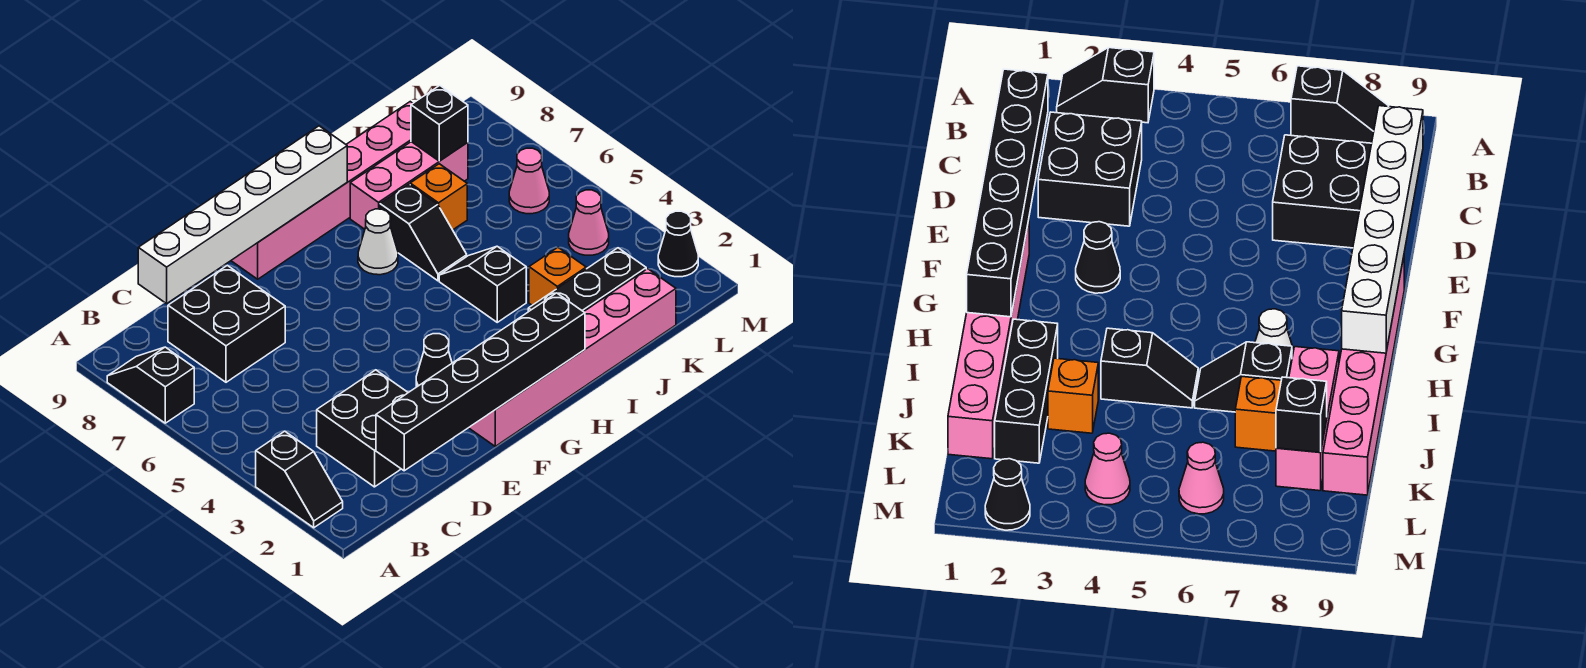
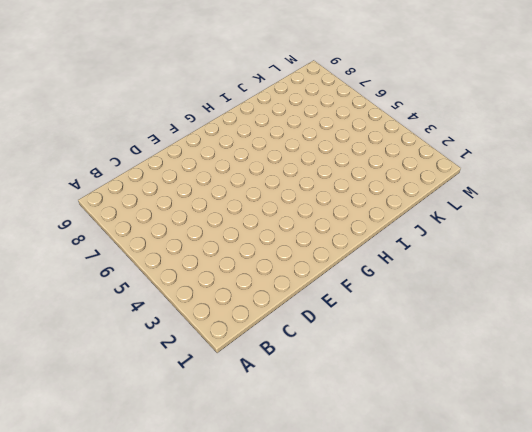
none -> black 1x2 slope [256,431,343,528]
none -> black 1x2 slope [107,347,194,423]
none -> black 2x2 brick [317,370,408,487]

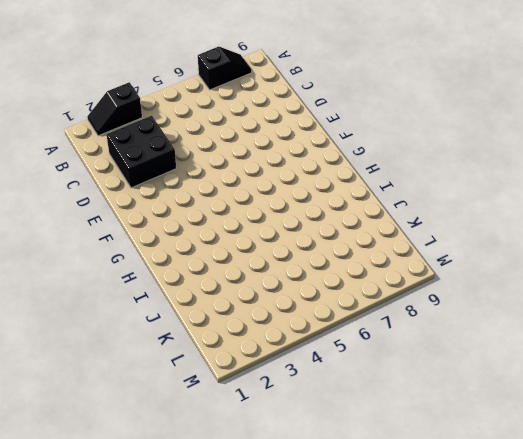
none -> black 2x2 brick [168,265,285,382]
none -> pink 1x6 brick [469,269,676,446]
none -> black 1x1 cone [416,334,452,387]

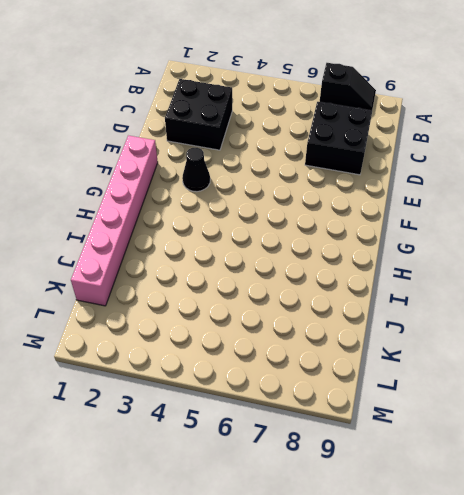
none -> black 1x2 slope [256,431,343,528]
none -> pink 1x6 brick [231,102,413,279]
none -> white 1x1 cone [358,209,398,275]

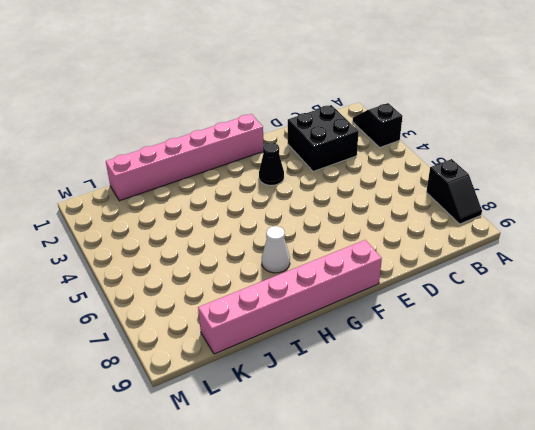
none -> black 2x2 brick [168,265,285,382]
none -> black 1x3 brick [528,248,646,312]
none -> black 1x2 slope [439,246,526,322]

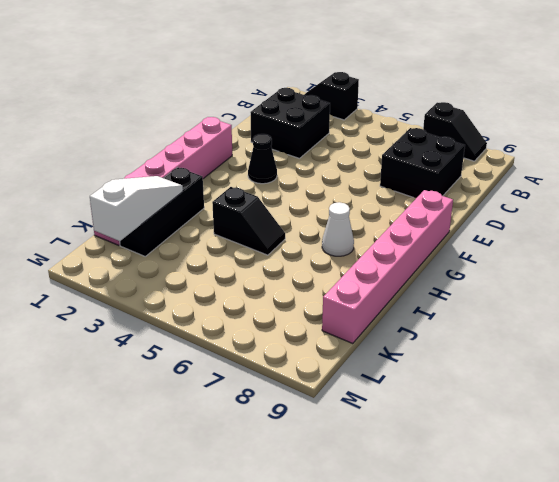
white 1x3 slope [90,176,183,241] -> none
none -> black 1x2 slope [380,184,467,281]
none -> pink 1x3 brick [350,142,468,229]
none -> orange 1x1 brick [529,248,586,305]

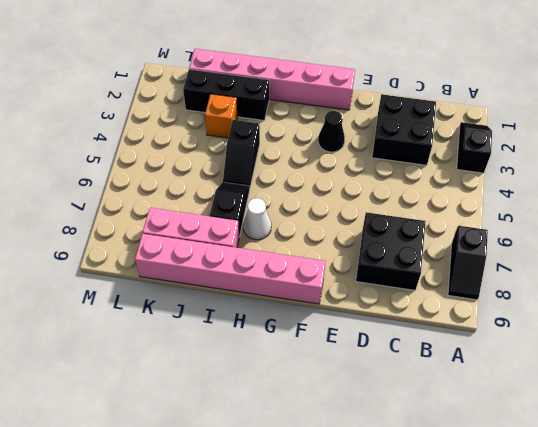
none -> orange 1x1 brick [410,164,467,230]
none -> pink 1x1 cone [569,190,609,255]
none -> pink 1x1 cone [509,148,549,214]

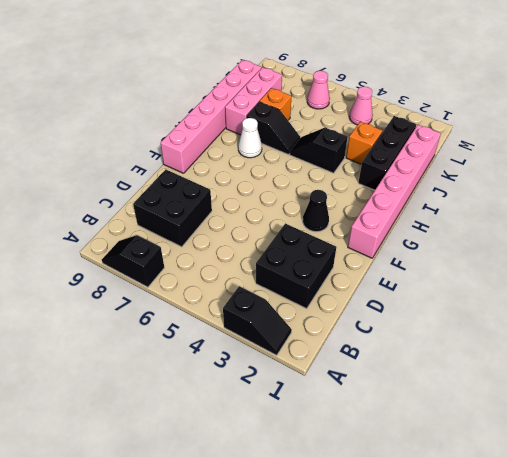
none -> black 1x1 cone [658,211,698,277]
none -> black 1x6 brick [376,293,585,471]
none -> white 1x6 brick [138,126,347,304]

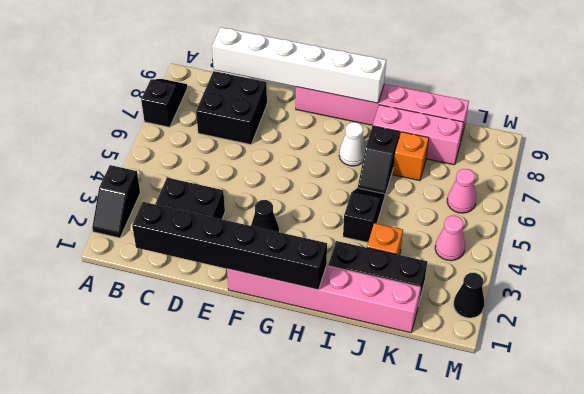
none -> black 1x1 brick [411,86,468,161]

